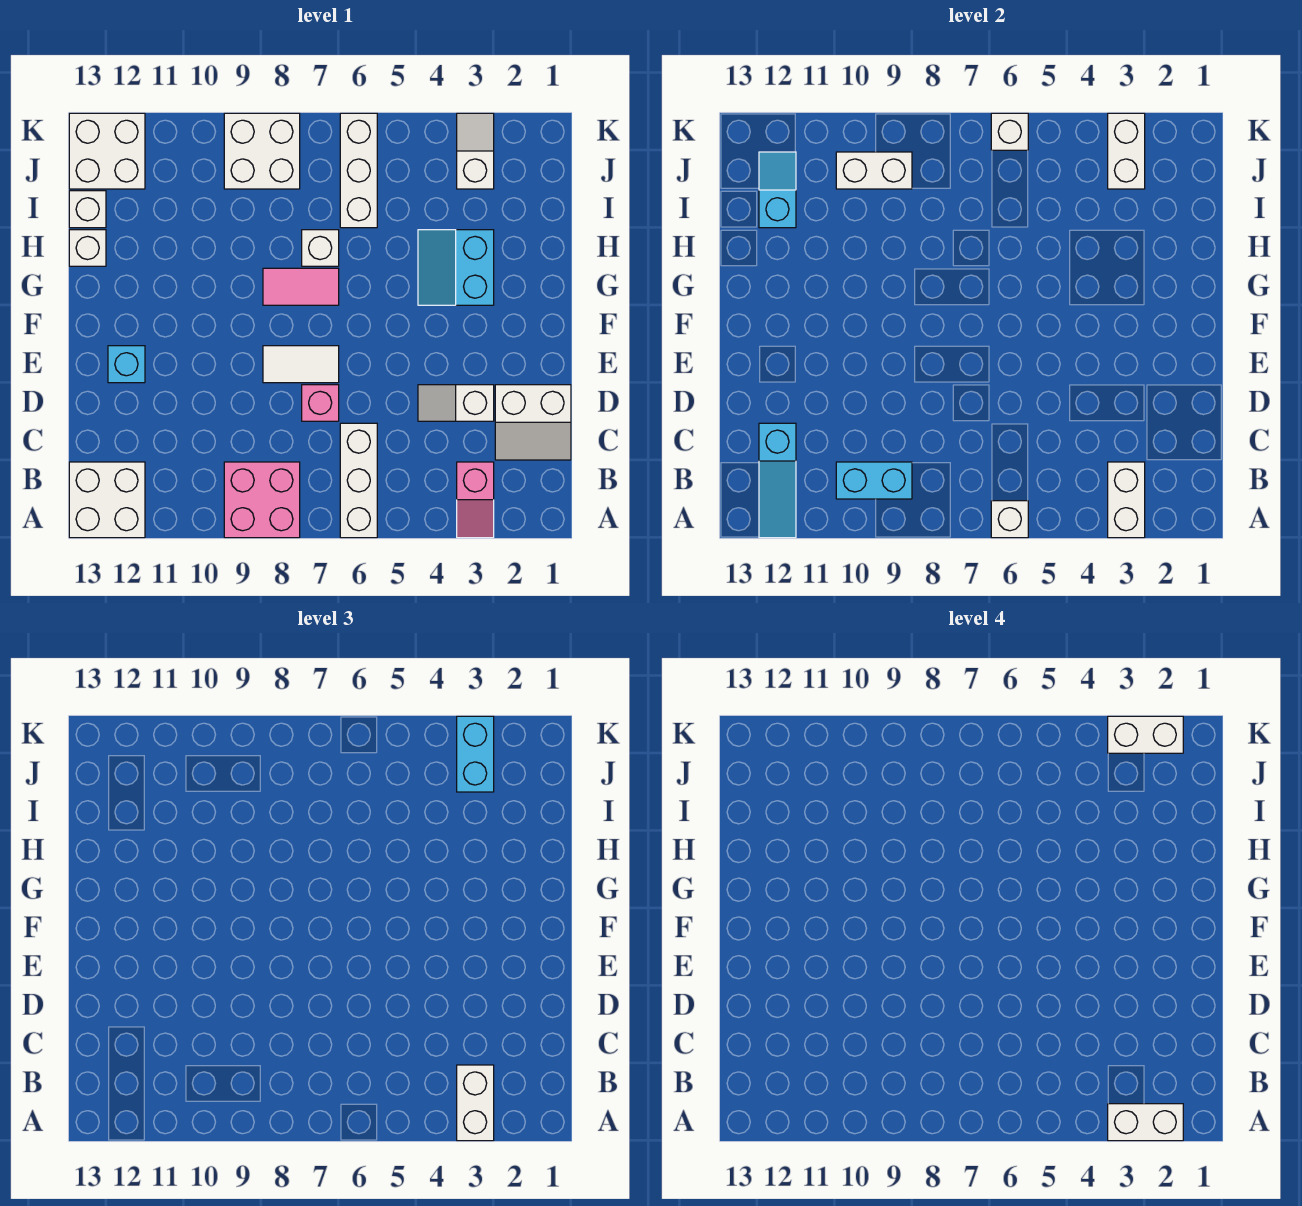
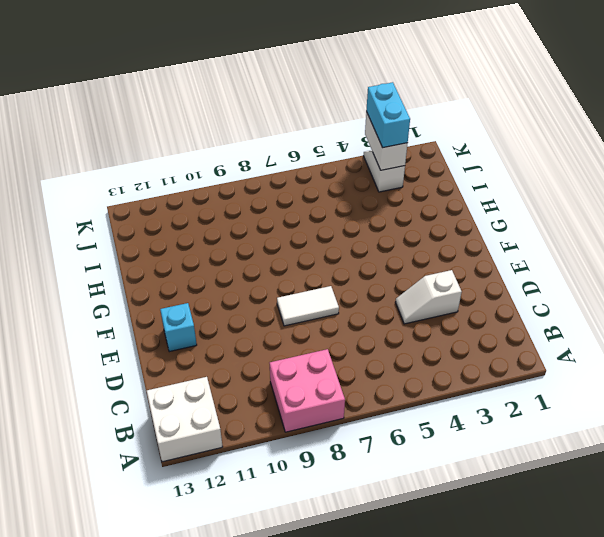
none -> pink 1x2 slope [457,462,494,538]
none -> white 1x3 brick [340,423,377,538]
none -> white 2x2 slope [495,385,571,460]
none -> pink 1x1 brick [302,385,339,421]

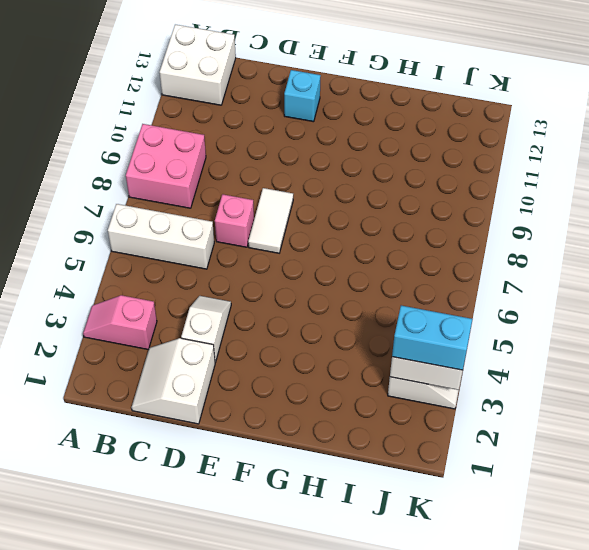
none -> cyan 2x2 slope [418,230,494,305]
none -> pink 1x2 tile [263,268,339,305]
none -> white 1x1 brick [302,230,339,266]
none -> white 1x1 brick [69,230,106,266]

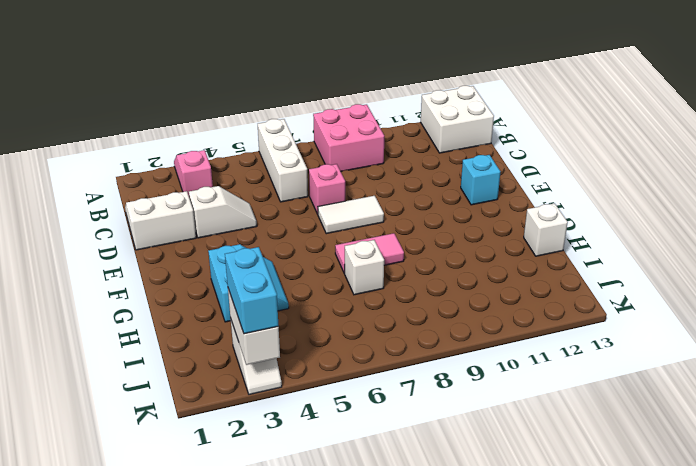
none -> white 1x3 brick [340,113,377,228]
none -> white 1x1 brick [69,191,106,228]
none -> white 2x2 brick [224,113,300,189]
none -> white 2x2 brick [69,113,145,189]

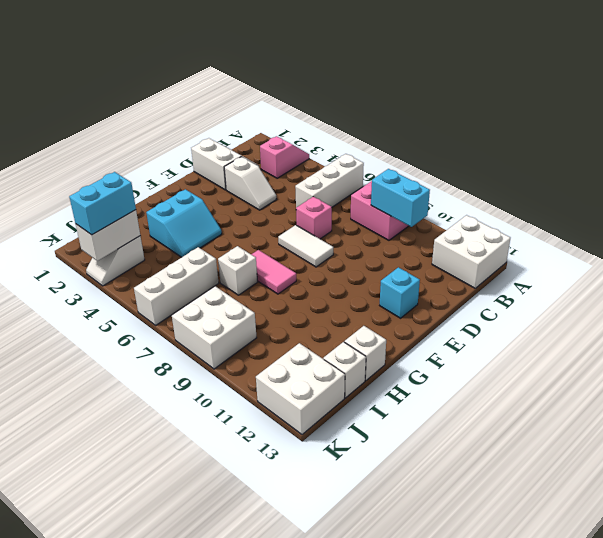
none -> white 1x2 brick [1108,462,1145,538]
none -> white 1x1 brick [991,501,1028,538]
none -> cyan 1x3 slope [759,423,796,538]
none -> cyan 1x2 slope [759,152,796,228]

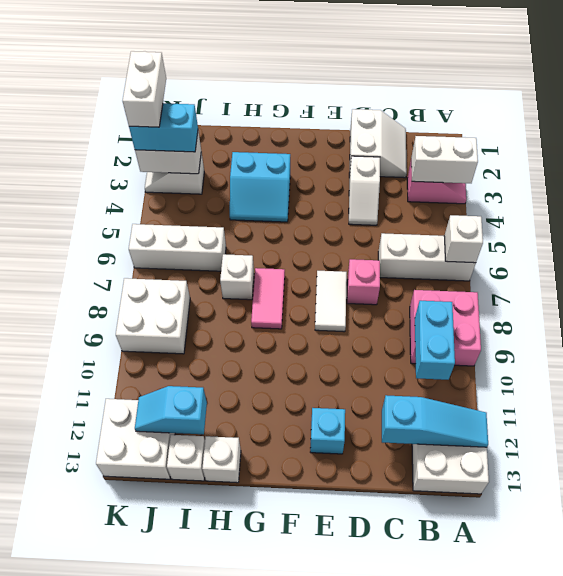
none -> white 1x2 brick [836,152,912,189]
none -> white 1x1 brick [991,113,1028,150]
none -> white 1x2 brick [457,1065,494,1141]
none -> white 1x2 brick [1108,1104,1183,1141]

